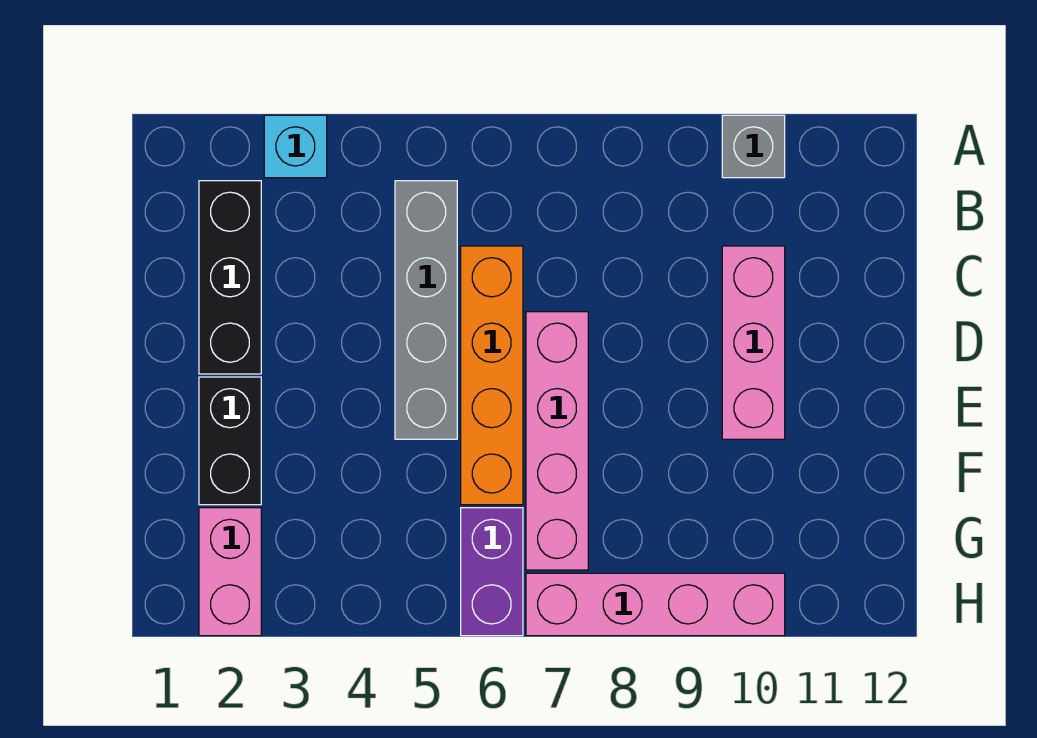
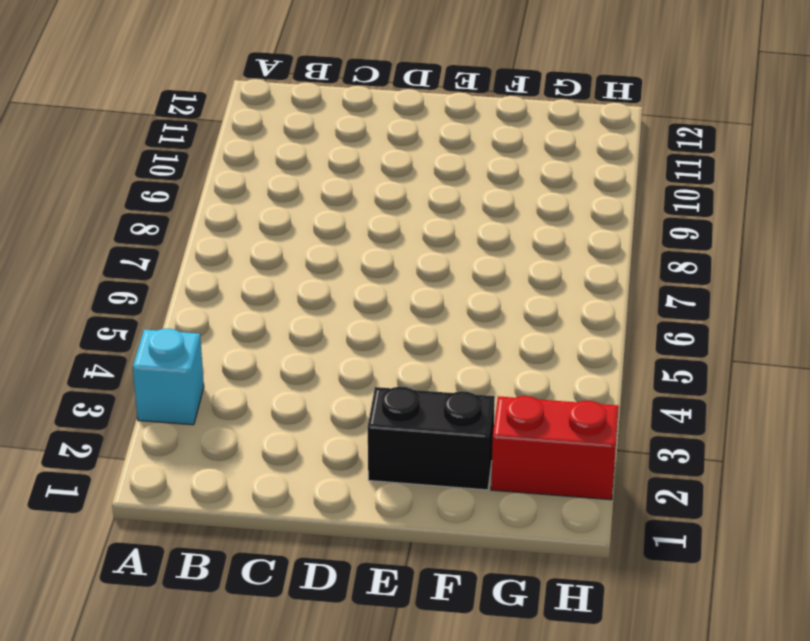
red 1x2 brick [491,396,619,500] -> pink 1x2 brick [199,508,261,636]
none -> grey 1x1 brick [722,115,785,178]
none -> black 1x3 brick [199,181,261,374]

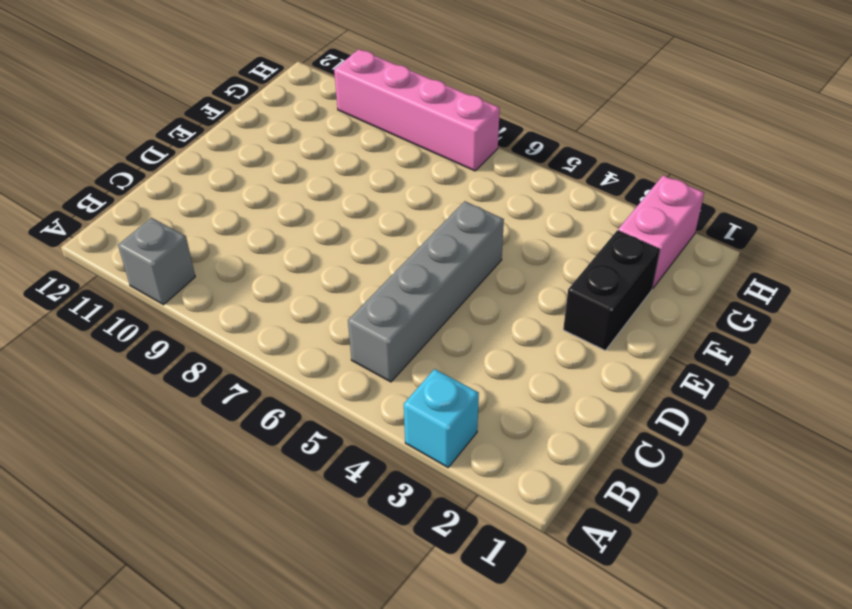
none -> black 1x3 brick [199,181,261,374]
none -> orange 1x4 brick [461,246,523,505]

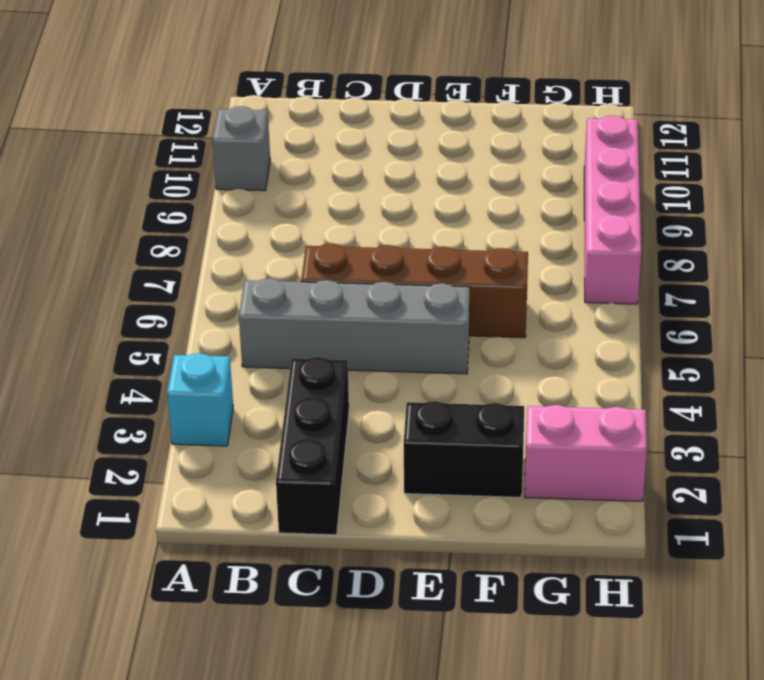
black 1x3 brick [276,357,349,535] -> black 1x3 brick turned to [199,181,261,374]
brown 1x4 brick [301,244,528,338] -> orange 1x4 brick [461,246,523,505]
none -> pink 1x3 brick [722,246,785,439]
none -> pink 1x4 brick [526,312,588,570]

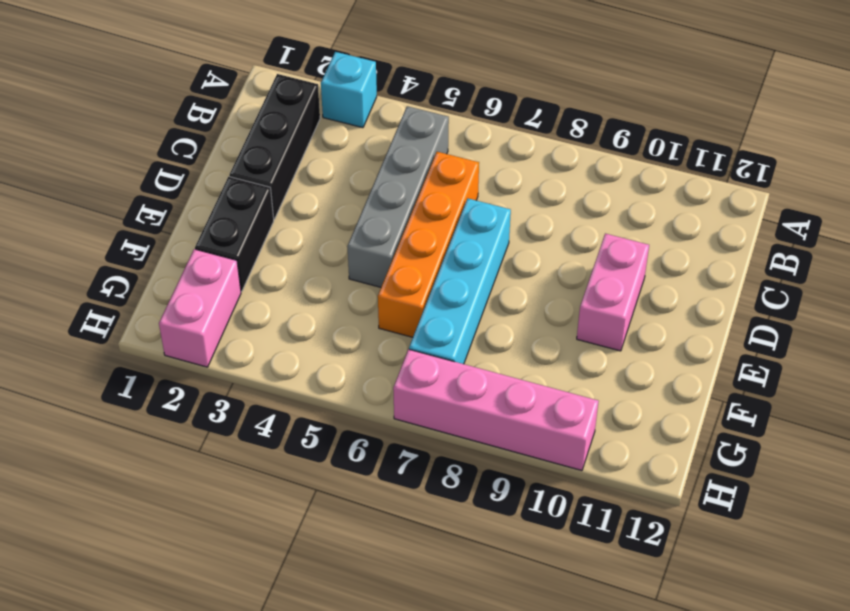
cyan 1x4 brick [409,199,511,364] -> pink 1x4 brick [526,312,588,570]
pink 1x2 brick [577,234,649,351] -> pink 1x3 brick [722,246,785,439]
none -> grey 1x1 brick [722,115,785,178]
none -> purple 1x2 brick [461,508,523,636]

